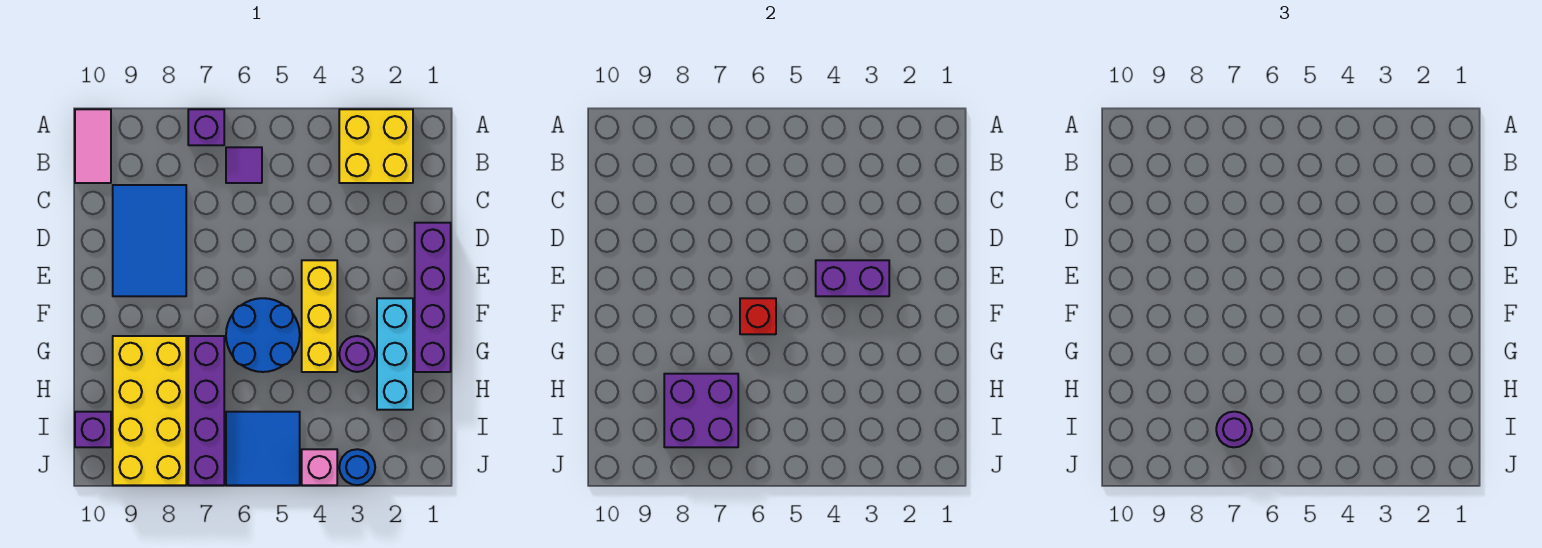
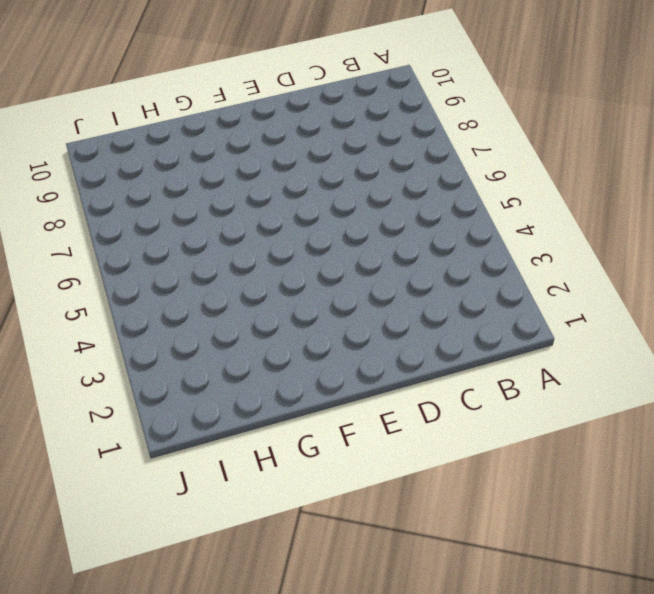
none -> yellow 2x2 brick [339,109,413,183]
none -> purple 1x1 brick [188,109,224,145]
none -> pink 1x2 tile [75,109,111,183]

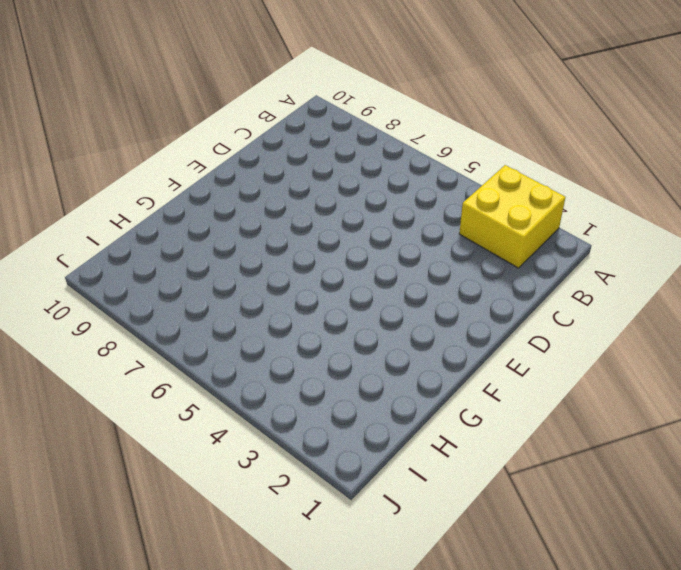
none -> purple 1x1 brick [188,109,224,145]
none -> pink 1x2 tile [75,109,111,183]
none -> purple 1x1 tile [226,147,262,183]

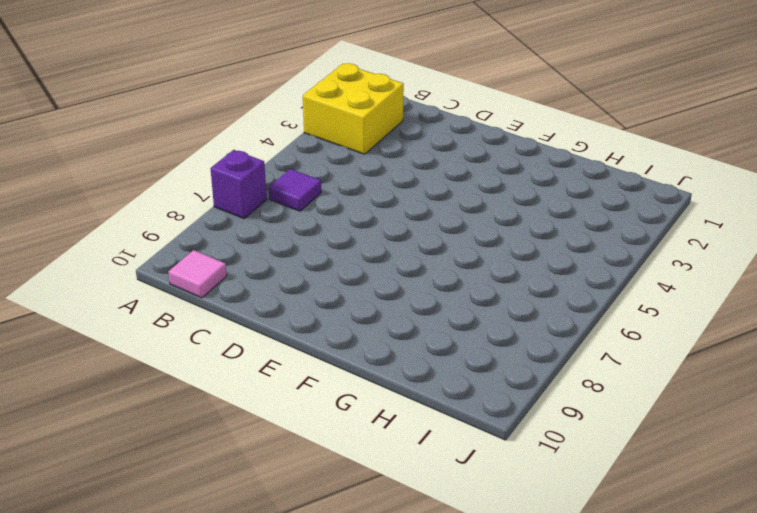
pink 1x1 tile [168,250,227,298] -> pink 1x2 tile [75,109,111,183]
none -> blue 2x3 tile [113,185,186,296]
none -> purple 1x4 brick [415,223,451,372]
none -> yellow 1x3 brick [302,260,337,372]

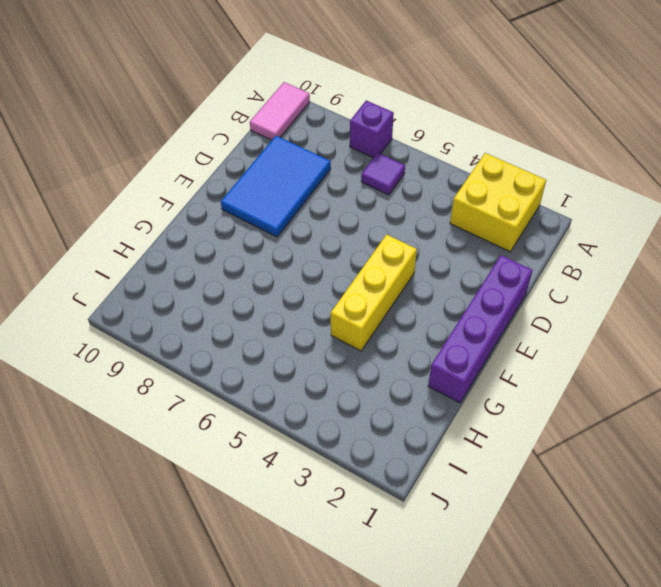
none -> cyan 1x3 brick [377,298,413,410]
none -> blue 2x2 round brick [226,298,300,372]
none -> purple 1x1 round brick [339,336,375,372]

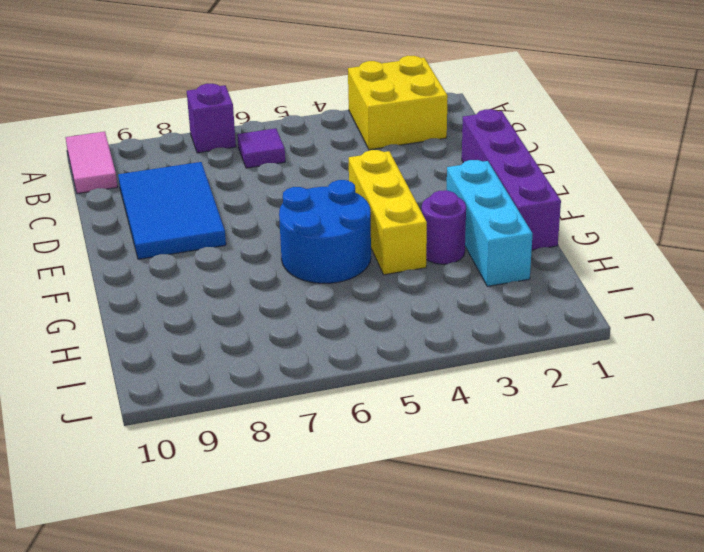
none -> purple 1x4 brick [188,336,224,485]
none -> yellow 2x4 brick [113,336,186,485]
none -> blue 2x2 tile [226,412,300,485]

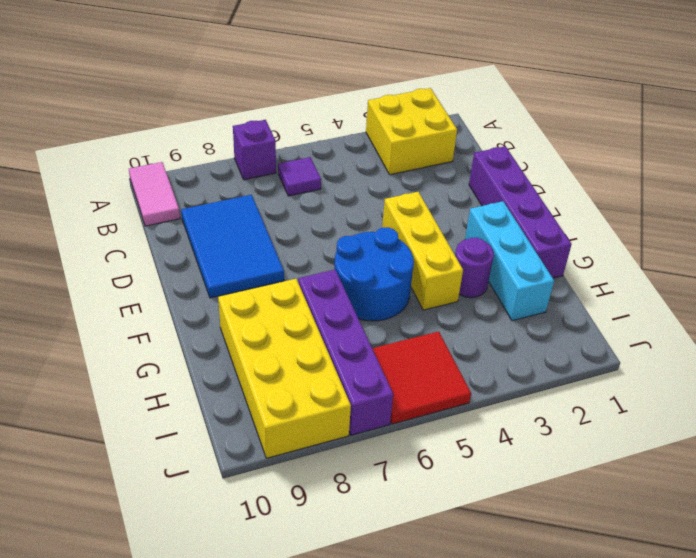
red 2x2 tile [372,331,471,424] -> blue 2x2 tile [226,412,300,485]
none -> purple 1x1 brick [75,412,111,447]
none -> blue 1x1 round brick [339,449,375,485]
none -> pink 1x1 brick [302,449,337,485]

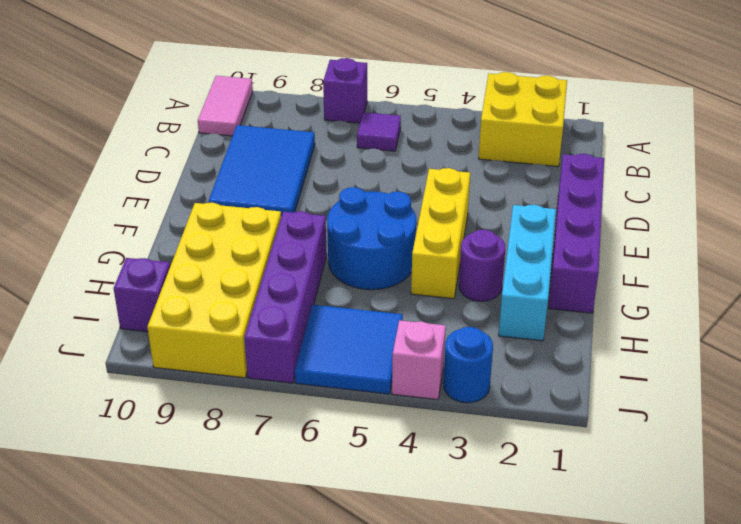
none -> purple 1x2 brick [816,260,889,296]
none -> red 1x1 brick [740,298,776,334]
none -> purple 2x2 brick [664,374,738,447]

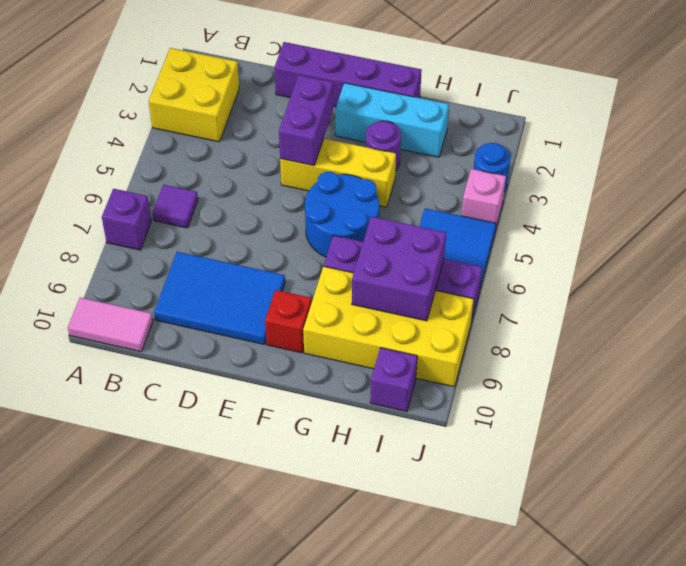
red 1x1 brick [265,290,311,353] -> red 1x1 brick moved to [740,298,776,334]
none -> purple 1x1 round brick [1216,412,1252,447]

